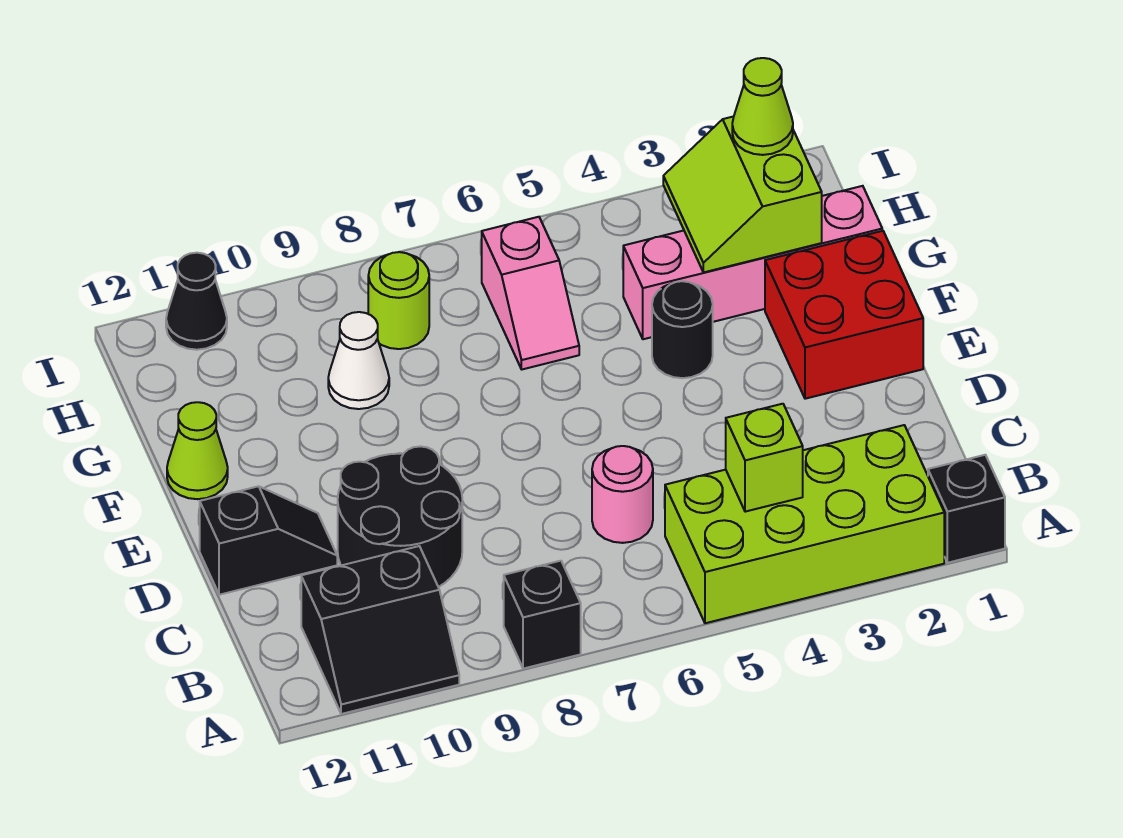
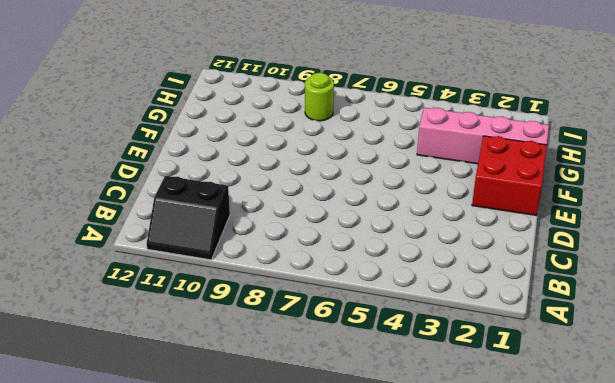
none -> black 1x1 brick [928,455,1005,563]
none -> lime 2x4 brick [665,425,944,623]
none -> black 1x1 brick [504,561,581,669]

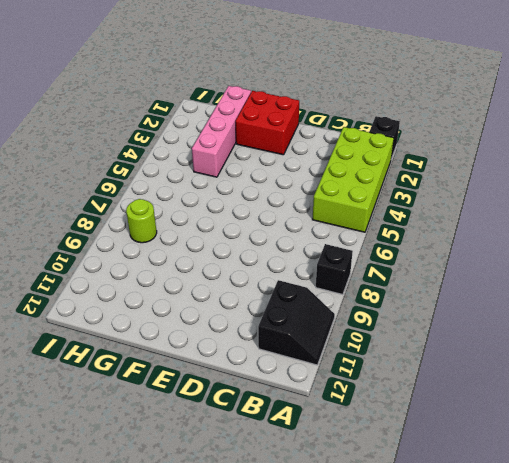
none -> pink 1x1 round brick [592,446,653,543]
none -> black 2x2 round brick [338,446,462,587]
none -> black 1x2 slope [200,486,337,595]

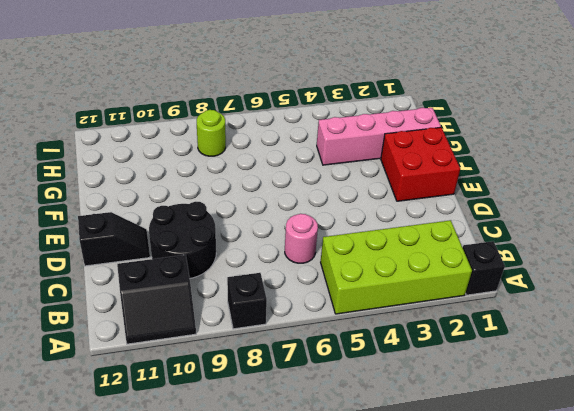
none -> black 1x1 round brick [652,281,713,378]
none -> lime 1x1 cone [167,402,228,499]
none -> pink 1x2 slope [482,217,579,369]

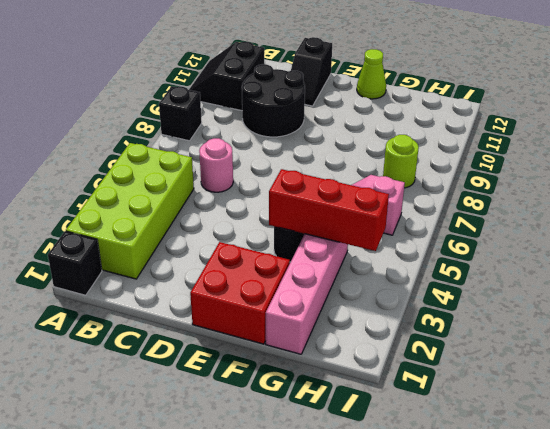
red 1x3 brick [269,169,389,251] -> none
none -> white 1x1 cone [328,312,389,409]
none -> black 1x1 cone [166,253,227,350]
none -> lime 1x1 brick [726,404,803,512]

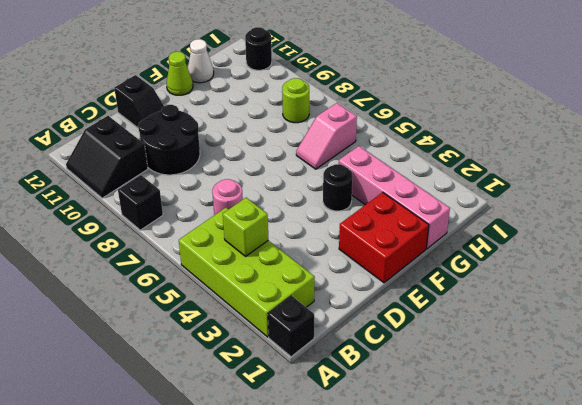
white 1x1 cone [188,39,214,83] -> white 1x1 cone moved to [328,312,389,409]
black 1x1 round brick [245,27,272,70] -> black 1x1 cone [166,253,227,350]
none -> lime 2x2 slope [663,117,822,272]
none -> lime 1x1 cone [732,58,793,155]

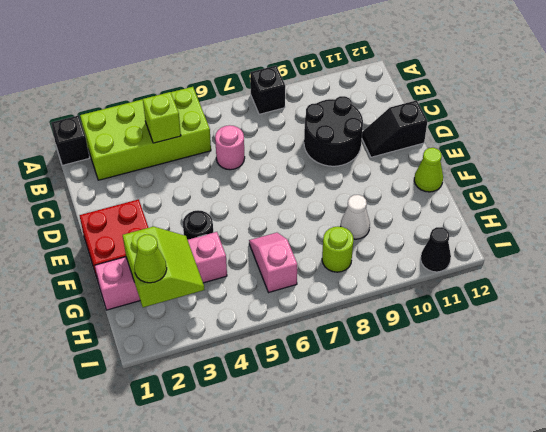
none -> black 2x2 slope [301,546,459,714]

